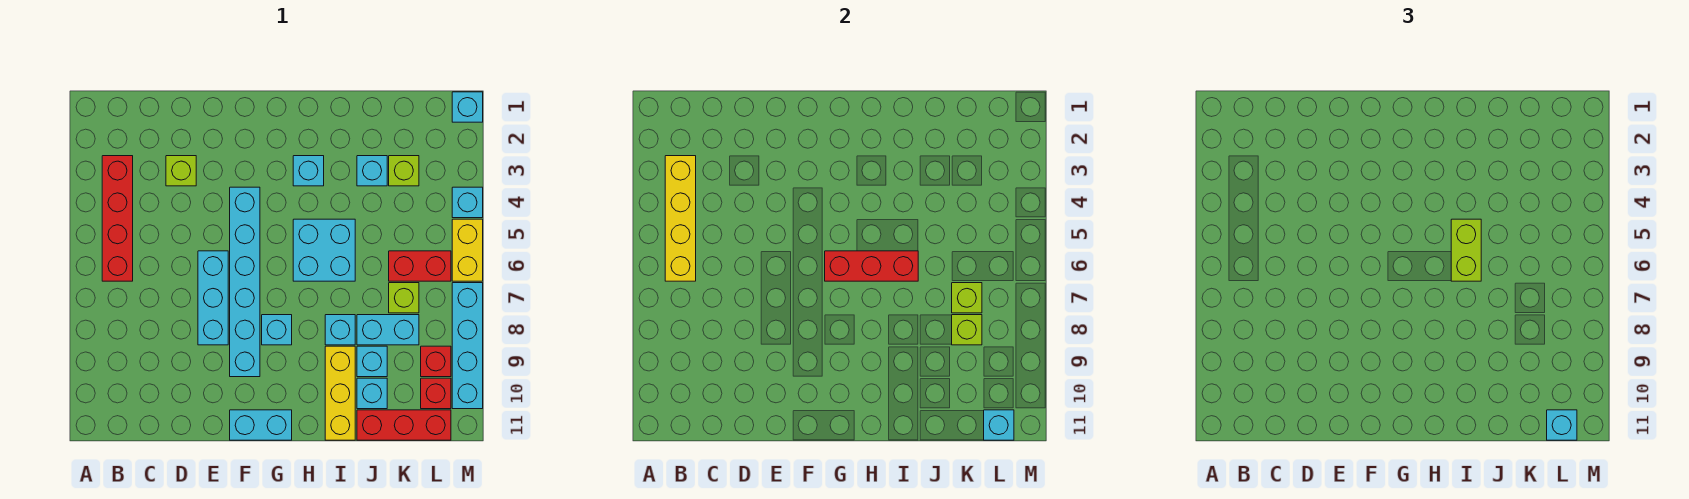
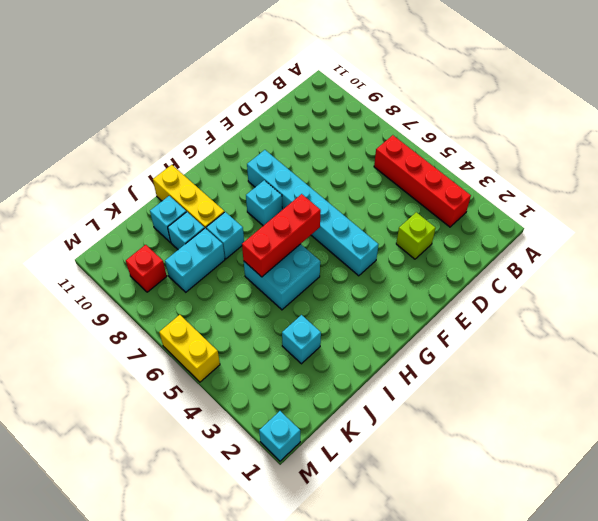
none -> cyan 1x3 brick [198,251,228,345]
none -> cyan 1x2 brick [230,410,292,440]
none -> cyan 1x1 brick [293,156,324,186]
none -> red 1x3 brick [357,410,451,440]

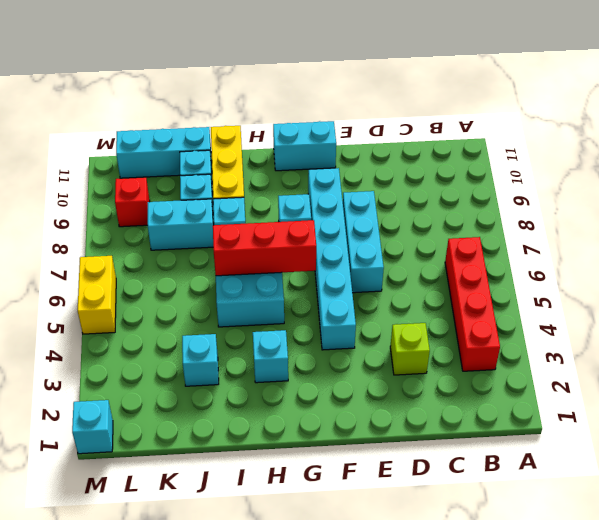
cyan 1x3 brick [116,127,212,178] -> red 1x3 brick [357,410,451,440]
none -> lime 1x1 brick [389,156,419,186]
none -> red 1x2 brick [389,251,451,281]
none -> lime 1x1 brick [389,283,419,313]
none -> red 1x1 brick [421,378,451,409]

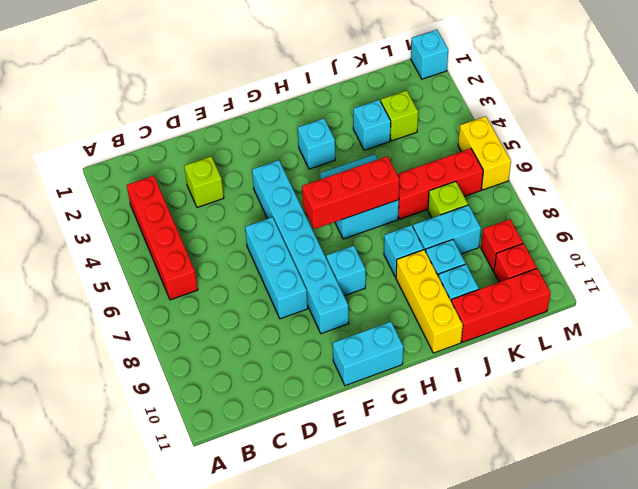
red 1x3 brick [397,149,483,219] -> red 1x2 brick [389,251,451,281]
none -> cyan 1x1 brick [452,187,483,218]
none -> cyan 1x4 brick [452,283,483,409]
none -> yellow 1x4 brick [665,156,696,281]
none -> lime 1x1 brick [952,283,982,313]

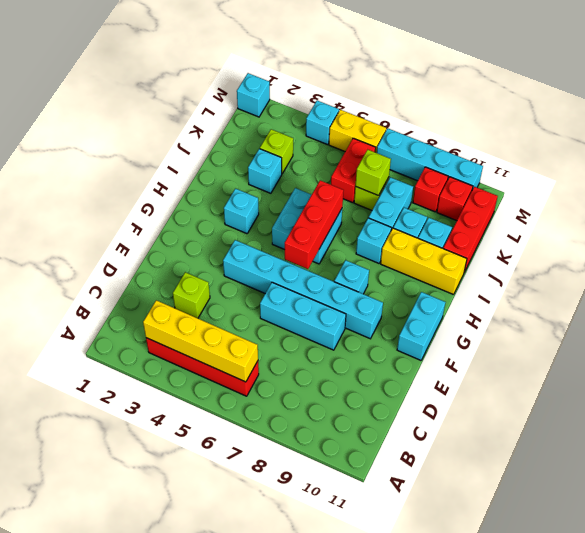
none -> lime 1x1 brick [952,315,982,345]
none -> cyan 1x1 brick [984,410,1014,440]
none -> lime 1x2 brick [1451,219,1481,281]
none -> cyan 1x1 brick [1547,410,1577,440]

